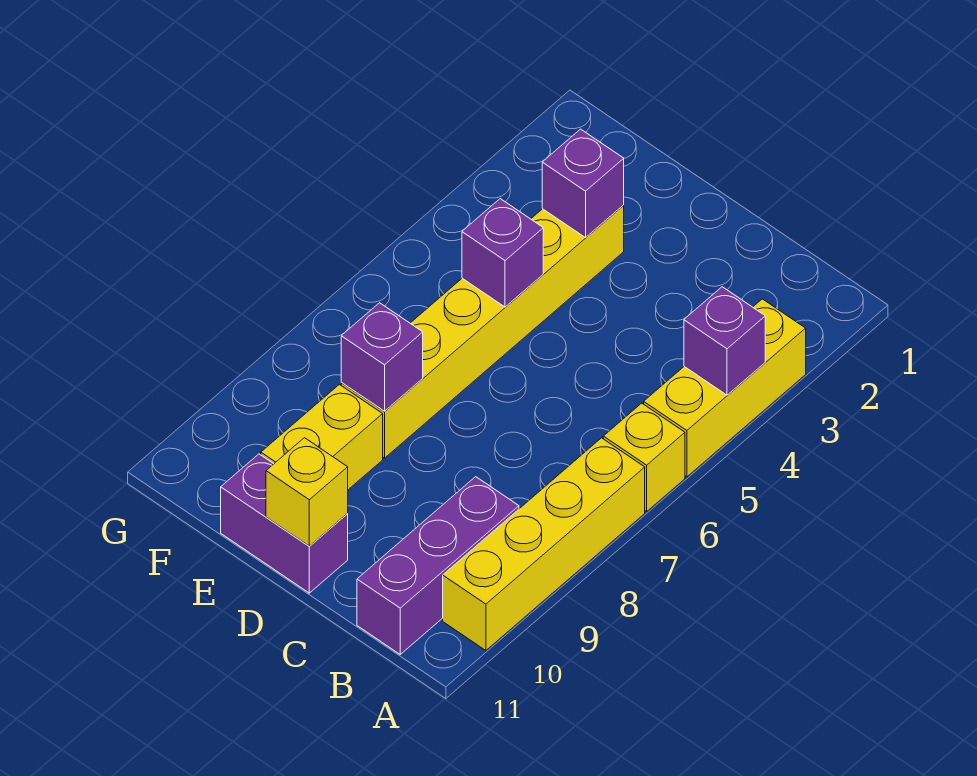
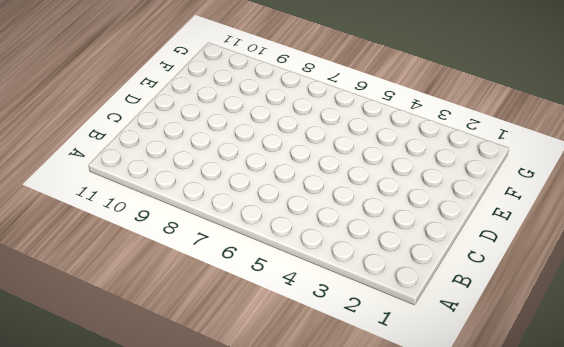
none -> yellow 1x3 brick [644,299,806,477]
none -> yellow 1x1 brick [603,403,685,511]
none -> yellow 1x4 brick [443,438,645,650]

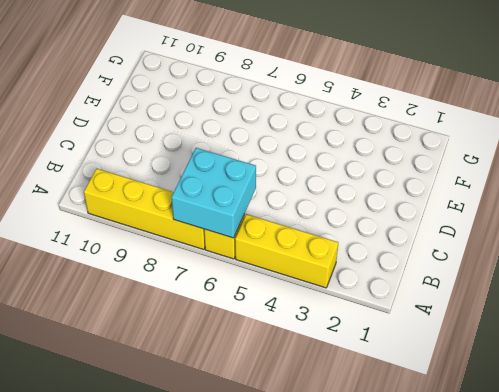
cyan 2x2 brick [171,148,256,238] -> none
none -> purple 1x3 brick [357,477,519,654]
none -> purple 1x2 brick [221,454,348,593]
none -> yellow 1x6 brick [341,205,624,458]

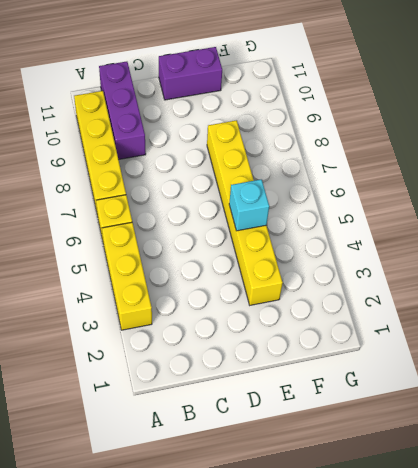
cyan 1x1 brick [229,179,269,231] -> purple 1x1 brick [462,199,543,307]
none -> yellow 1x2 brick [261,385,383,490]
none -> purple 1x1 brick [684,287,765,395]
none -> yellow 1x1 brick [266,438,348,546]

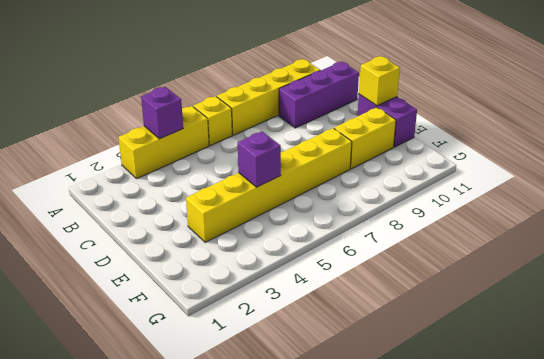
none -> purple 1x1 brick [542,129,624,238]
none -> purple 1x1 brick [341,303,423,411]

